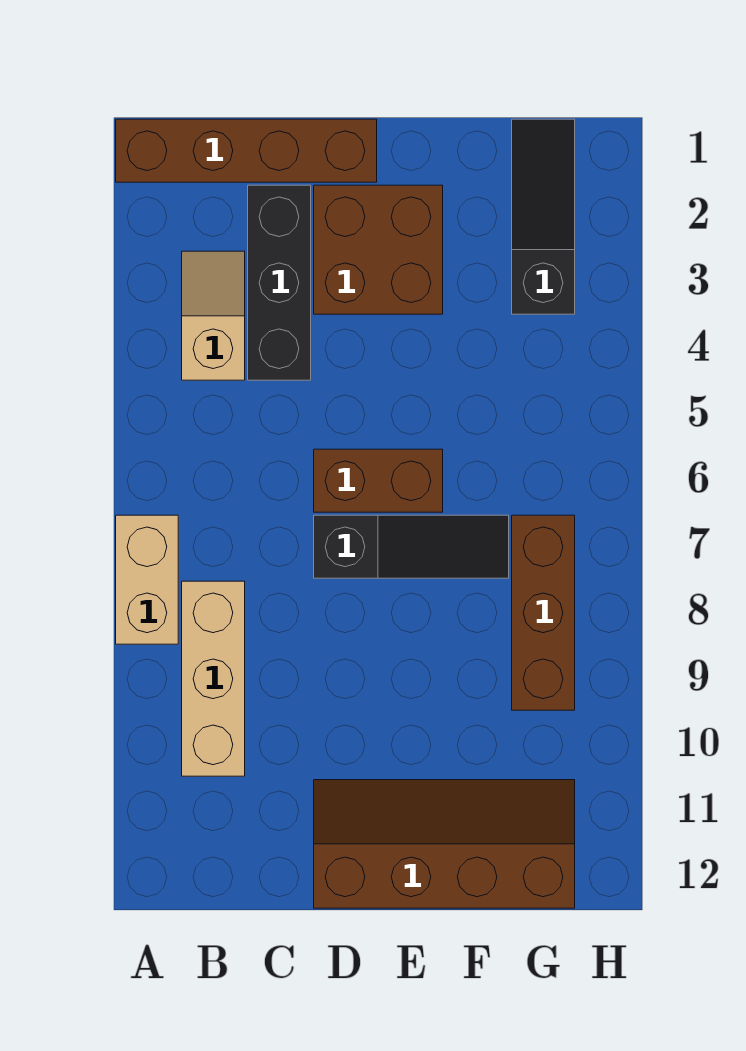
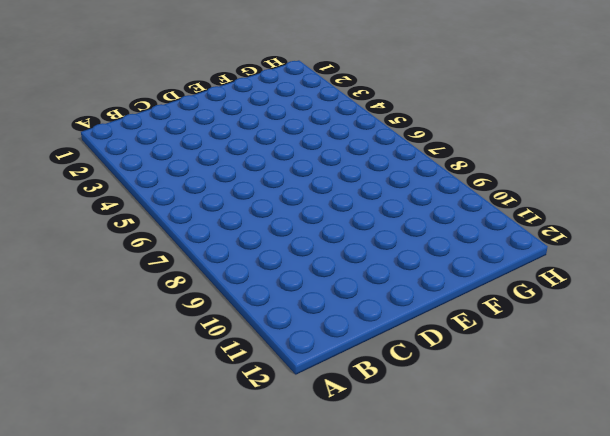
none -> brown 1x4 brick [116,119,377,182]
none -> tan 1x2 brick [116,515,178,644]

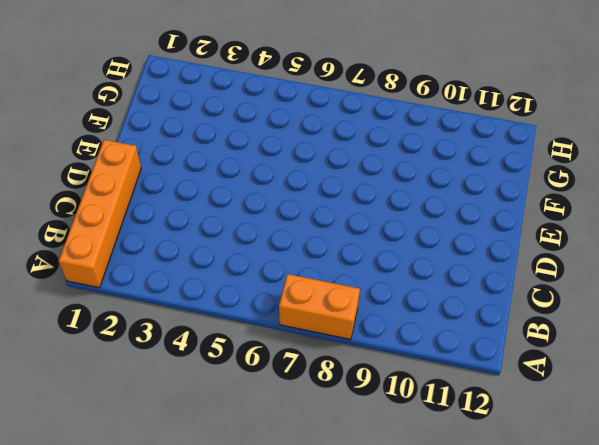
orange 1x4 brick [59,140,141,288] -> brown 1x4 brick [116,119,377,182]
orange 1x2 brick [279,274,360,339] -> tan 1x2 brick [116,515,178,644]
none -> tan 1x2 slope [182,251,245,380]
none -> tan 1x3 brick [182,581,245,776]

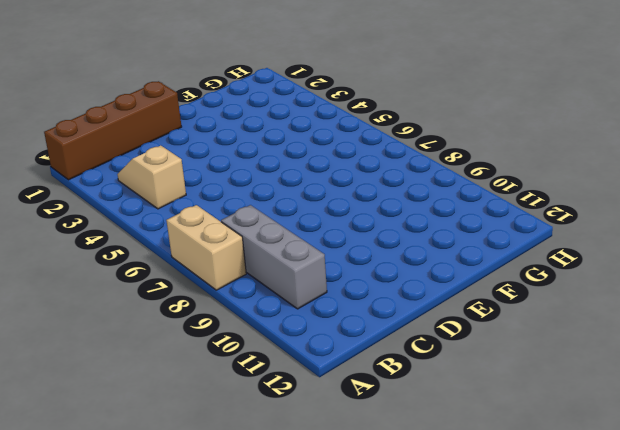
grey 1x3 brick [221,205,327,309] -> tan 1x3 brick [182,581,245,776]
none -> black 1x3 brick [248,185,311,380]
none -> brown 2x2 brick [314,185,443,314]

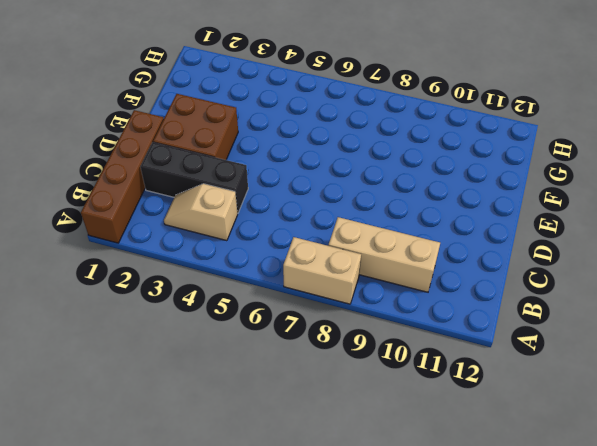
none -> brown 1x2 brick [314,449,443,512]
none -> black 1x3 slope [314,515,509,578]

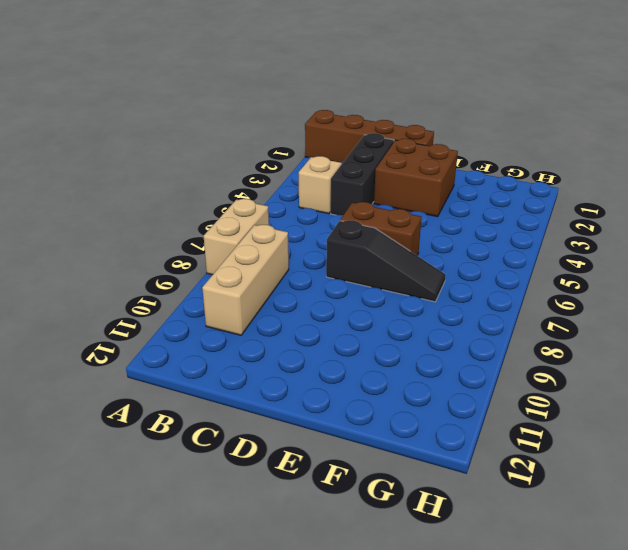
none -> brown 2x4 slope [314,780,575,908]
none -> black 1x3 slope [512,119,575,314]

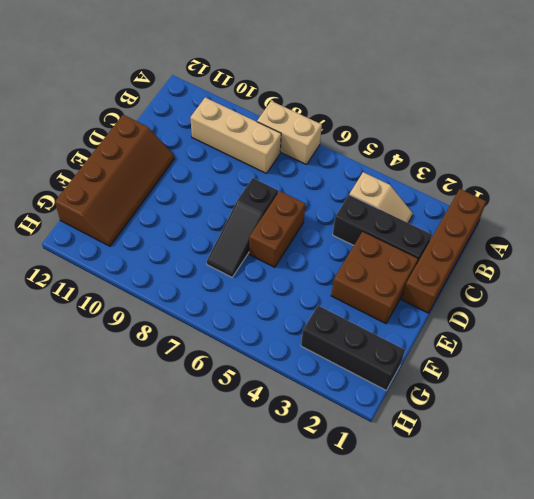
black 1x3 brick [301,306,405,390] -> black 1x3 slope [512,119,575,314]
none -> brown 1x3 brick [512,515,575,710]

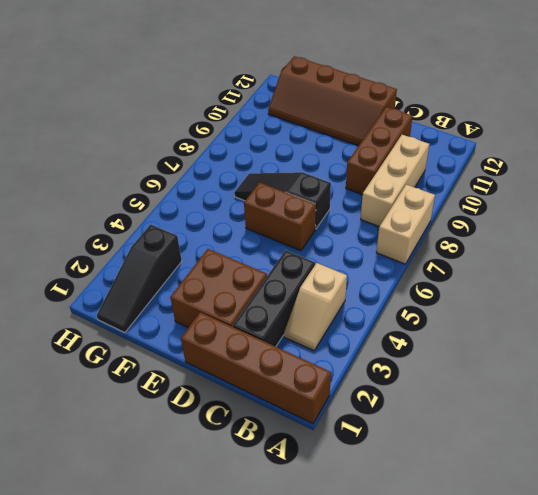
brown 1x3 brick [346,107,413,195] -> brown 1x3 brick moved to [512,515,575,710]

